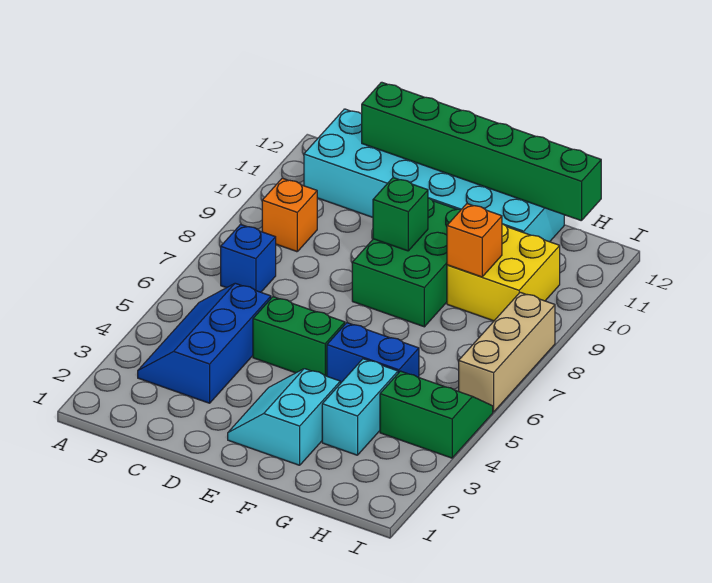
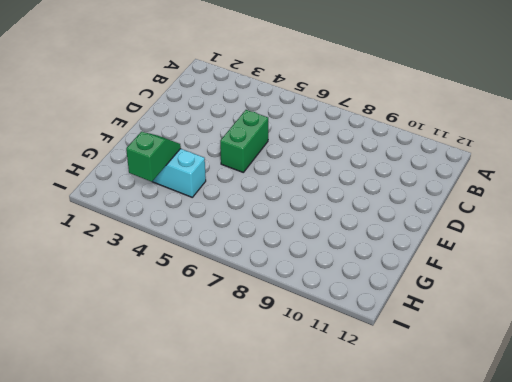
green 1x2 slope [126,132,181,182] -> none
none -> blue 2x3 slope [138,283,271,403]
none -> blue 1x1 brick [221,224,276,292]
none -> orange 1x1 brick [262,178,317,252]

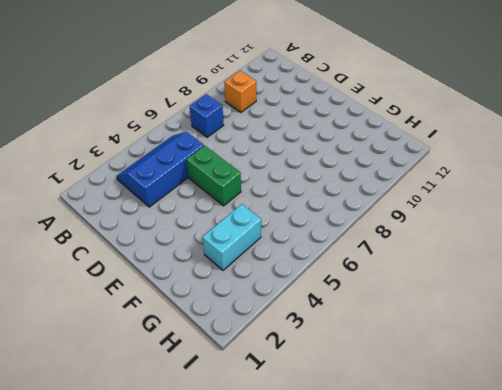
none -> cyan 2x6 brick [304,109,564,242]
none -> cyan 2x2 slope [228,369,340,465]
none -> green 2x3 brick [352,198,460,327]

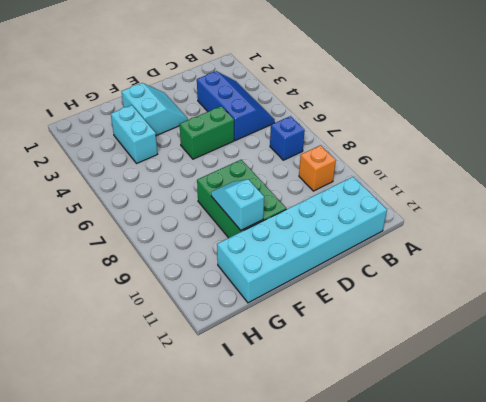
cyan 1x2 slope [211,179,264,230] -> none
none -> blue 1x2 brick [327,323,419,384]
none -> yellow 2x2 brick [447,224,560,321]
none -> green 2x2 slope [380,371,493,458]

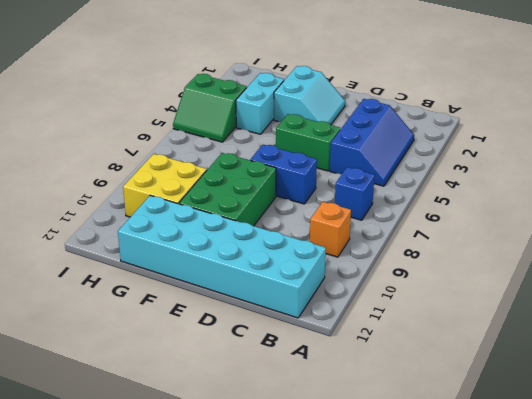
blue 1x2 brick [250,145,317,204] -> blue 1x2 brick moved to [327,323,419,384]
none -> tan 1x3 brick [459,292,555,412]
none -> green 1x6 brick [362,82,601,221]
none -> green 1x1 brick [373,178,428,251]

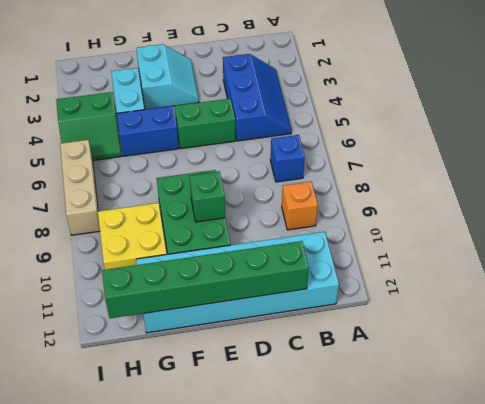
none -> orange 1x1 brick [447,204,502,277]

